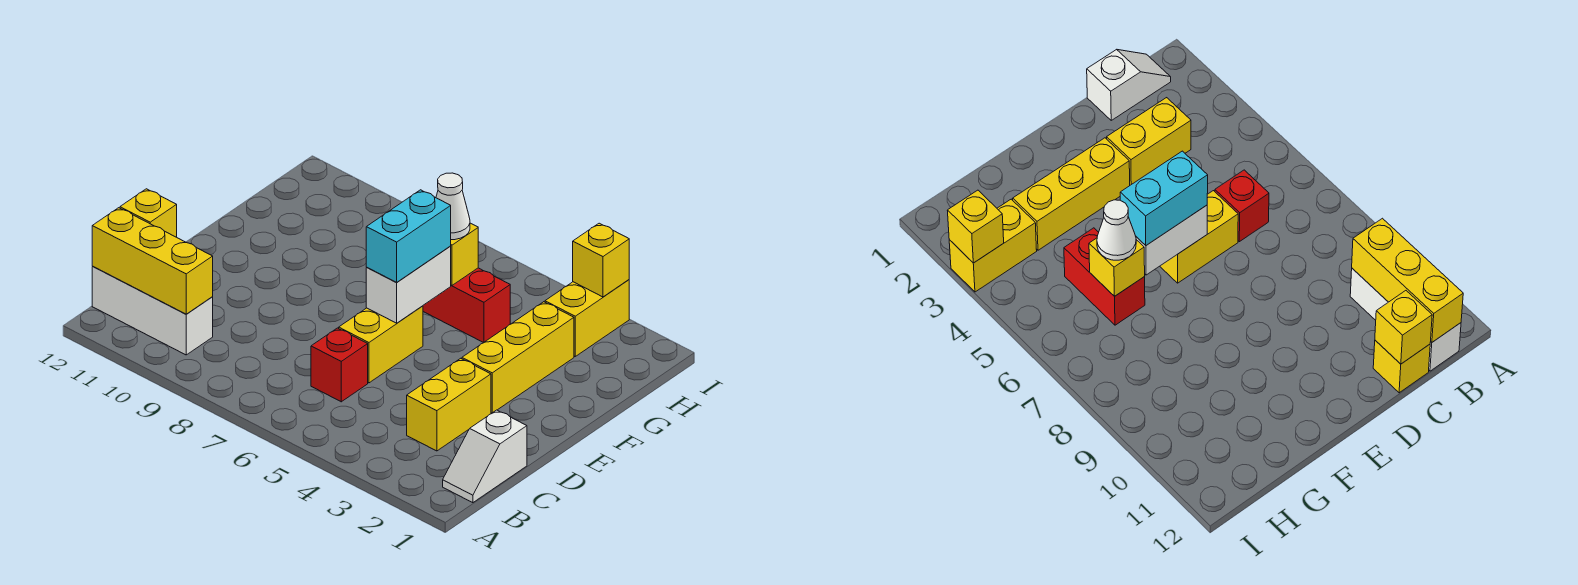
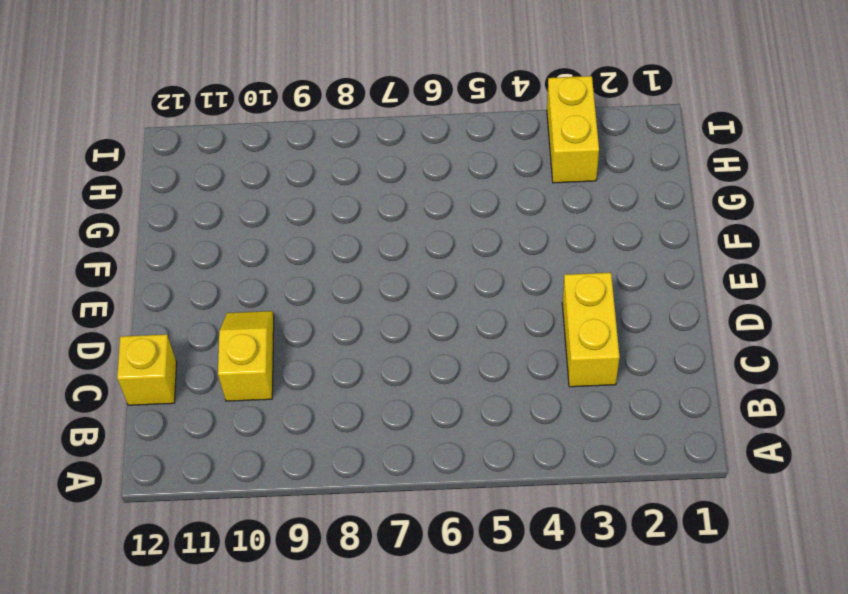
yellow 1x2 slope [218,311,274,401] -> none
none -> white 1x2 slope [443,410,527,503]
none -> white 1x3 brick [92,267,213,355]
none -> red 1x1 brick [311,328,368,402]

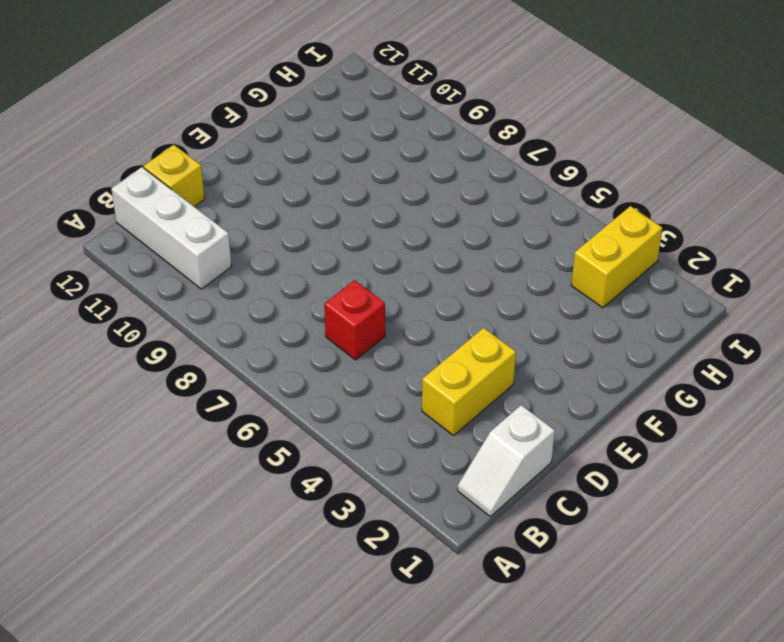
none -> yellow 1x2 brick [339,306,423,383]
none -> yellow 1x3 brick [462,302,574,413]
none -> red 1x2 brick [423,268,510,343]

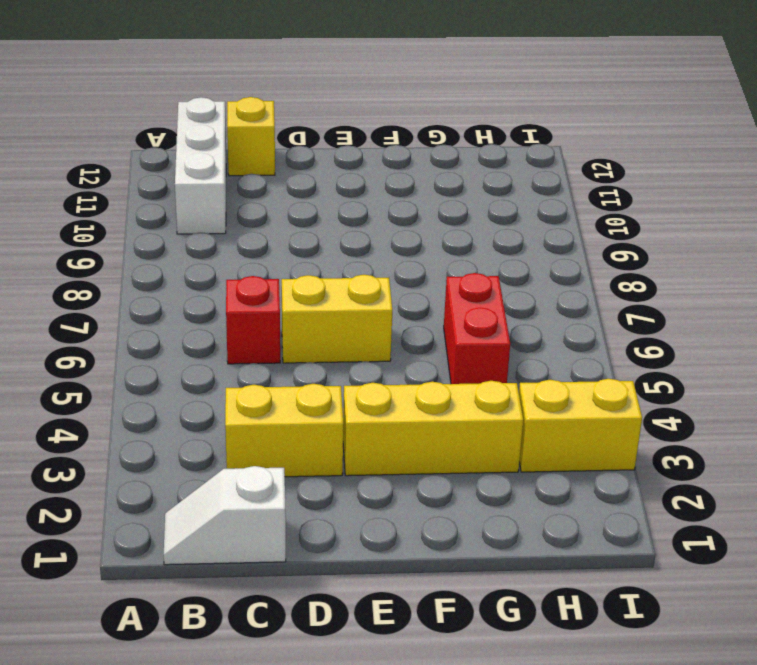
none -> yellow 1x3 brick [92,208,213,314]
none -> yellow 1x1 brick [120,189,177,237]
none -> white 1x2 brick [366,246,451,323]

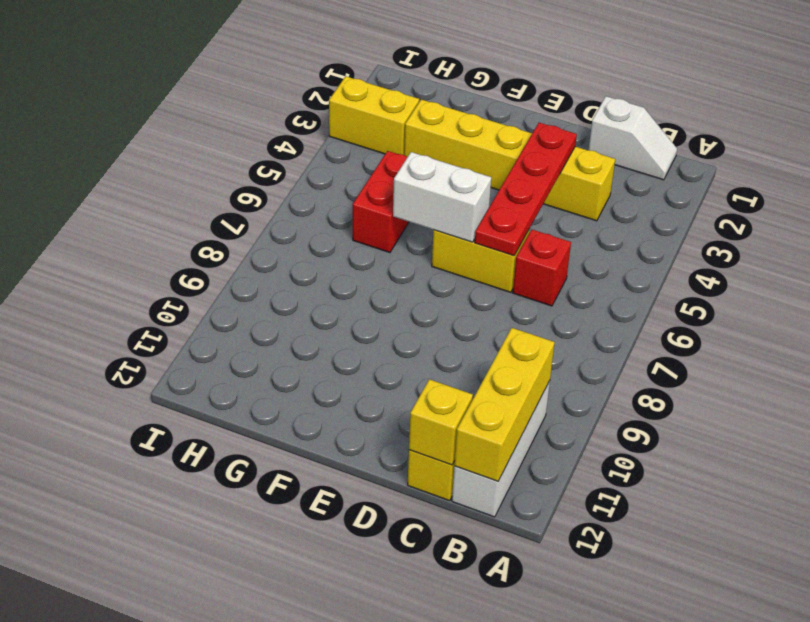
red 1x4 plate [475,123,577,256] -> none
none -> yellow 1x1 brick [451,223,478,286]
none -> yellow 1x1 brick [573,223,629,297]
none -> cyan 1x2 brick [366,190,451,283]

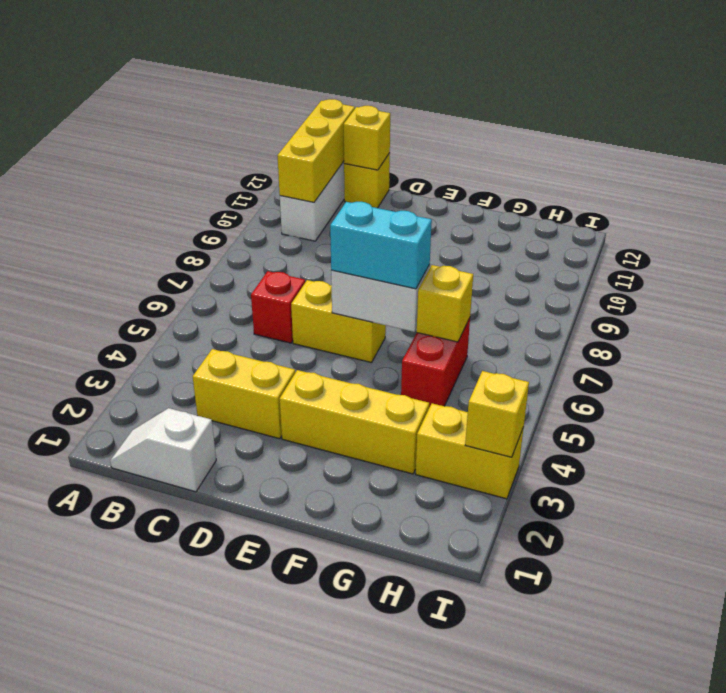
none -> white 1x1 cone [436,173,470,240]

